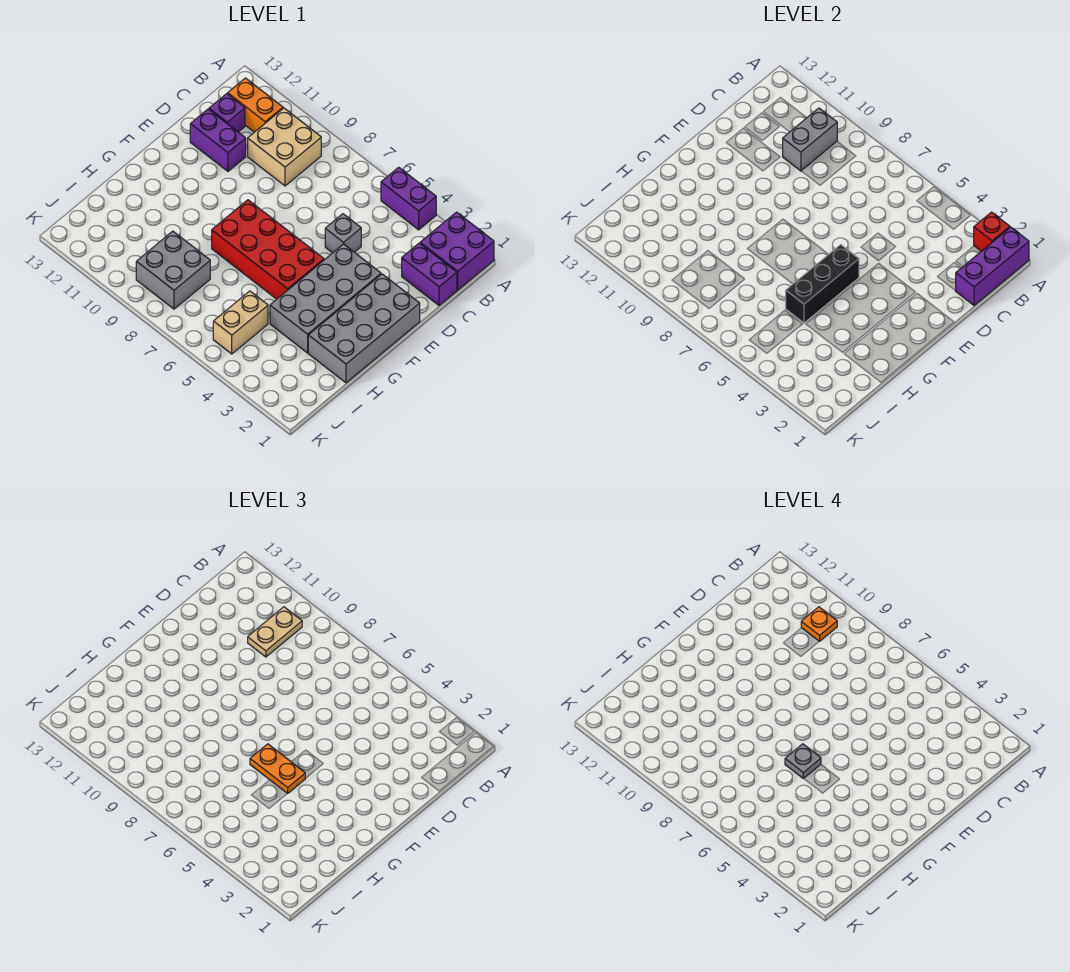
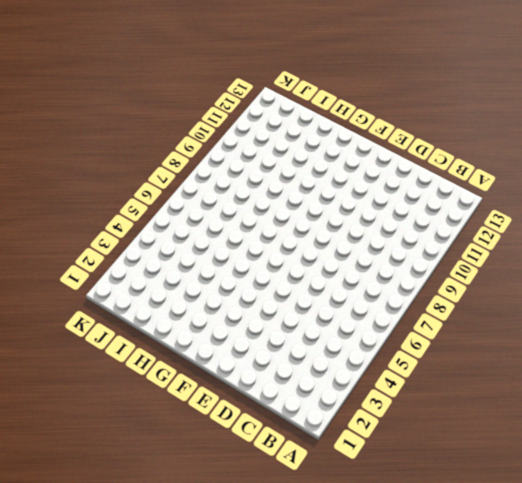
none -> purple 2x2 brick [420,212,494,290]
none -> purple 1x2 brick [381,167,436,230]
none -> tan 2x2 brick [248,108,321,186]

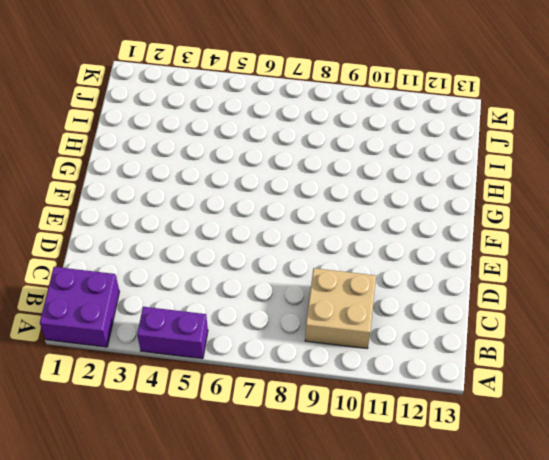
none -> orange 1x2 brick [228,78,283,132]
none -> purple 1x2 brick [402,243,457,305]
none -> purple 1x1 brick [209,94,245,132]

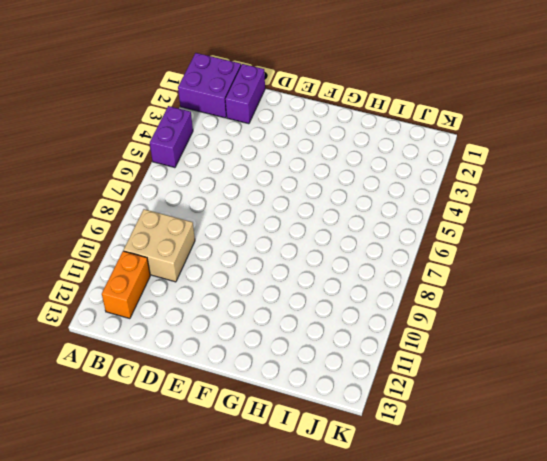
none -> purple 1x1 brick [209,94,245,132]
none -> grey 1x1 brick [325,214,361,253]
none -> purple 1x2 brick [190,109,246,171]

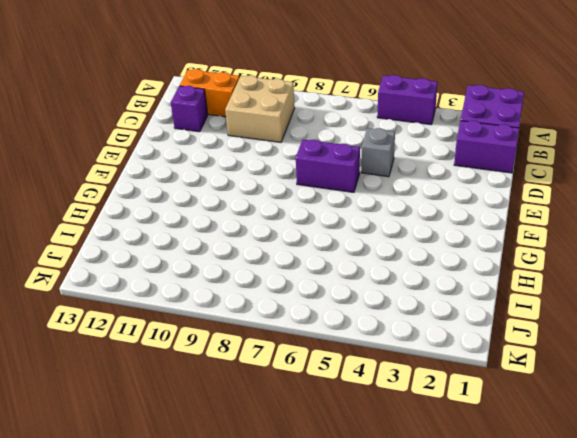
purple 1x2 brick [296,140,360,192] -> purple 1x2 brick moved to [190,109,246,171]
none -> grey 2x4 brick [308,274,420,383]
none -> grey 2x4 brick [270,244,381,353]
none -> red 2x4 brick [212,200,324,299]

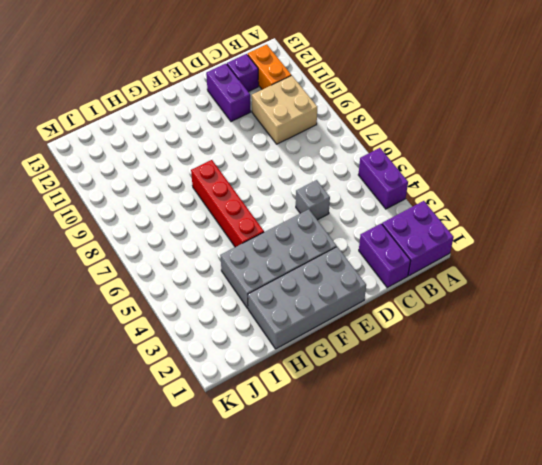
red 1x4 brick [191,160,264,247] -> red 2x4 brick [212,200,324,299]
none -> tan 1x2 brick [213,291,268,354]
none -> grey 2x2 brick [136,231,210,309]
none -> purple 1x3 brick [956,227,1029,305]

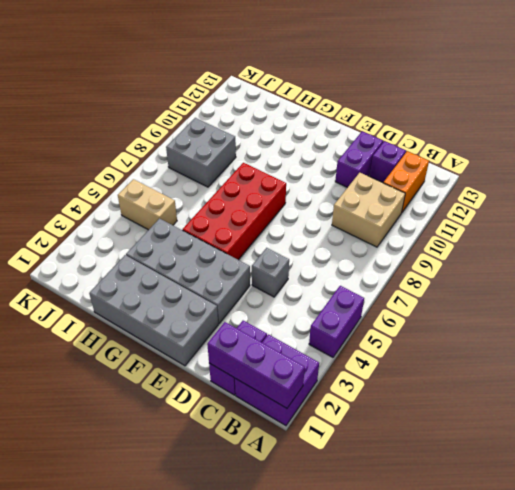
none -> red 1x1 brick [974,212,1010,251]
none -> grey 1x2 brick [783,108,837,171]
none -> black 1x3 brick [786,245,859,323]

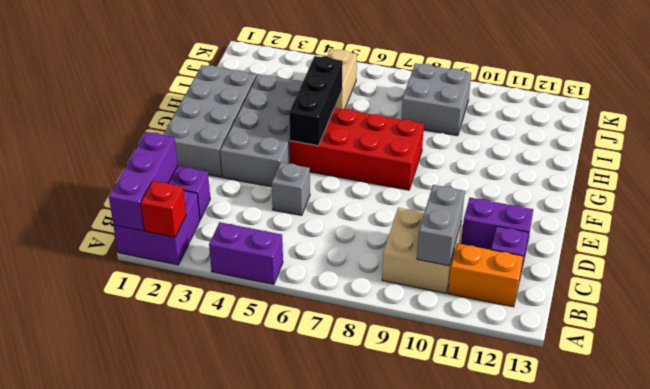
none -> tan 1x2 plate [248,607,302,657]
none -> orange 1x2 plate [250,744,305,794]
none -> orange 1x1 plate [801,607,837,641]

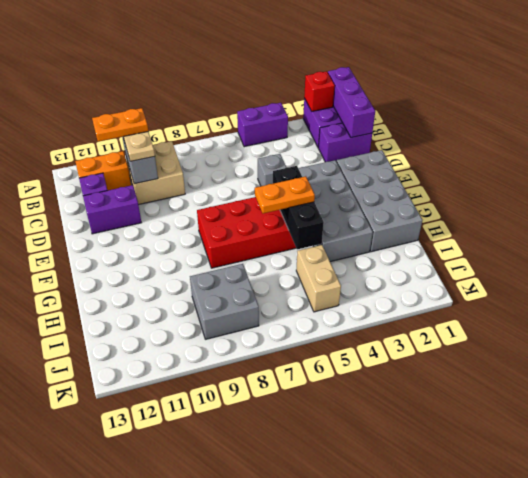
orange 1x2 plate [92,108,148,141] -> orange 1x1 plate [801,607,837,641]
none -> grey 1x1 plate [785,744,821,779]

